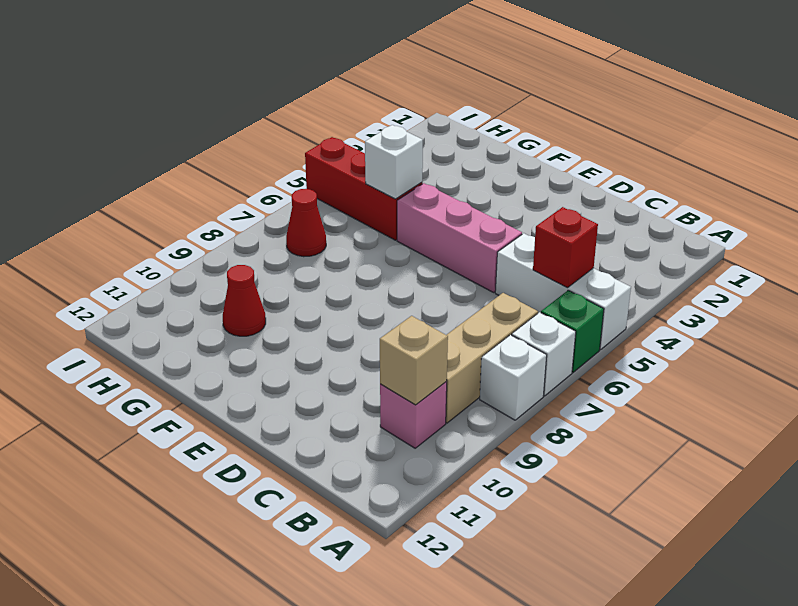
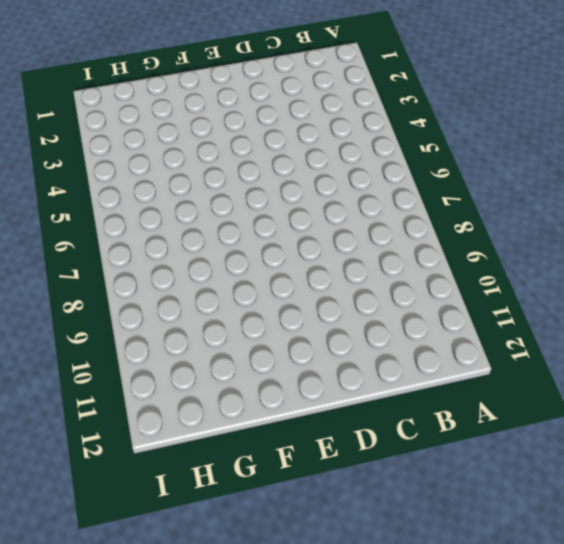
none -> white 1x3 brick [495,233,631,350]
none -> green 1x1 brick [541,290,604,372]
none -> white 1x1 brick [512,312,576,396]

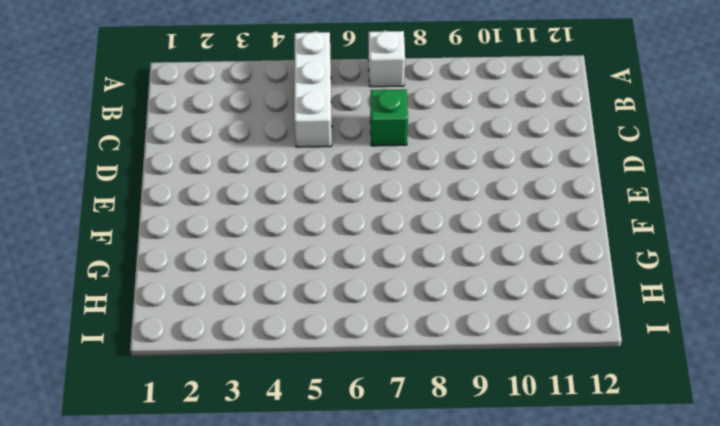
green 1x1 brick [370,89,408,146] -> green 1x1 brick moved to [541,290,604,372]
none -> white 1x1 brick [480,335,547,420]
none -> tan 1x3 brick [446,293,538,423]
none -> pink 1x1 brick [380,382,447,448]

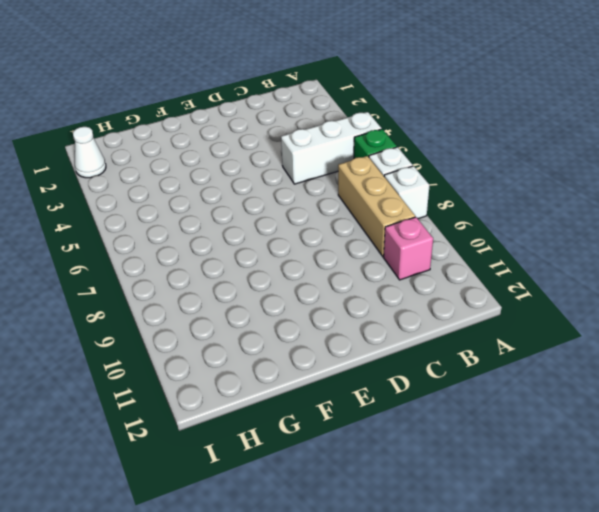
white 1x1 cone [73,127,106,178] -> none
none -> pink 1x3 brick [397,183,522,292]
none -> red 1x3 brick [305,137,422,240]
none -> red 1x1 cone [223,265,266,336]

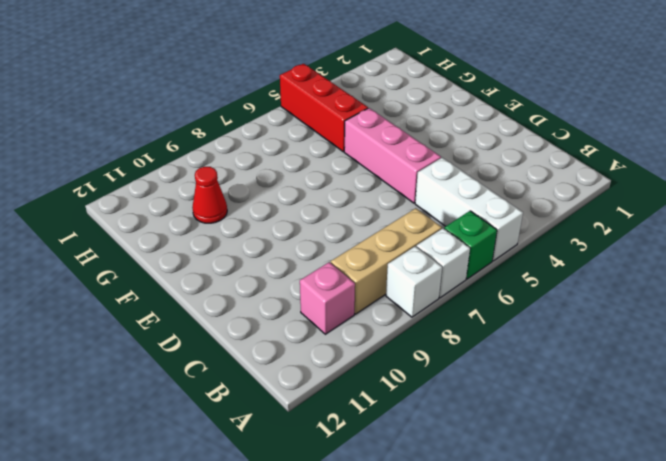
none -> red 1x1 cone [286,189,326,257]
none -> red 1x1 brick [533,207,598,288]
none -> tan 1x1 brick [380,316,448,405]

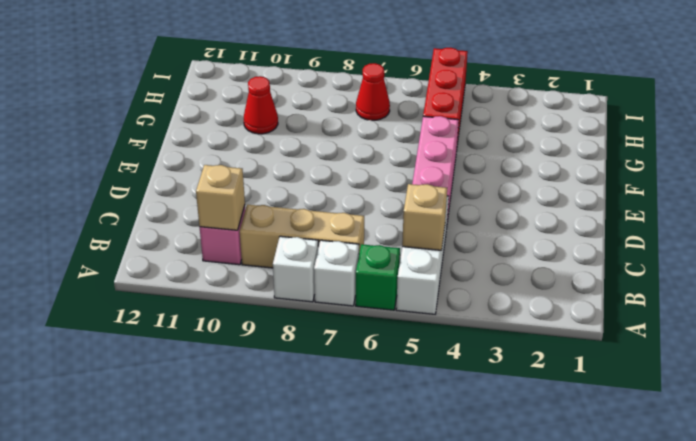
tan 1x1 brick [402,184,447,250] -> red 1x1 brick [533,207,598,288]
none -> white 1x1 brick [365,125,423,199]

